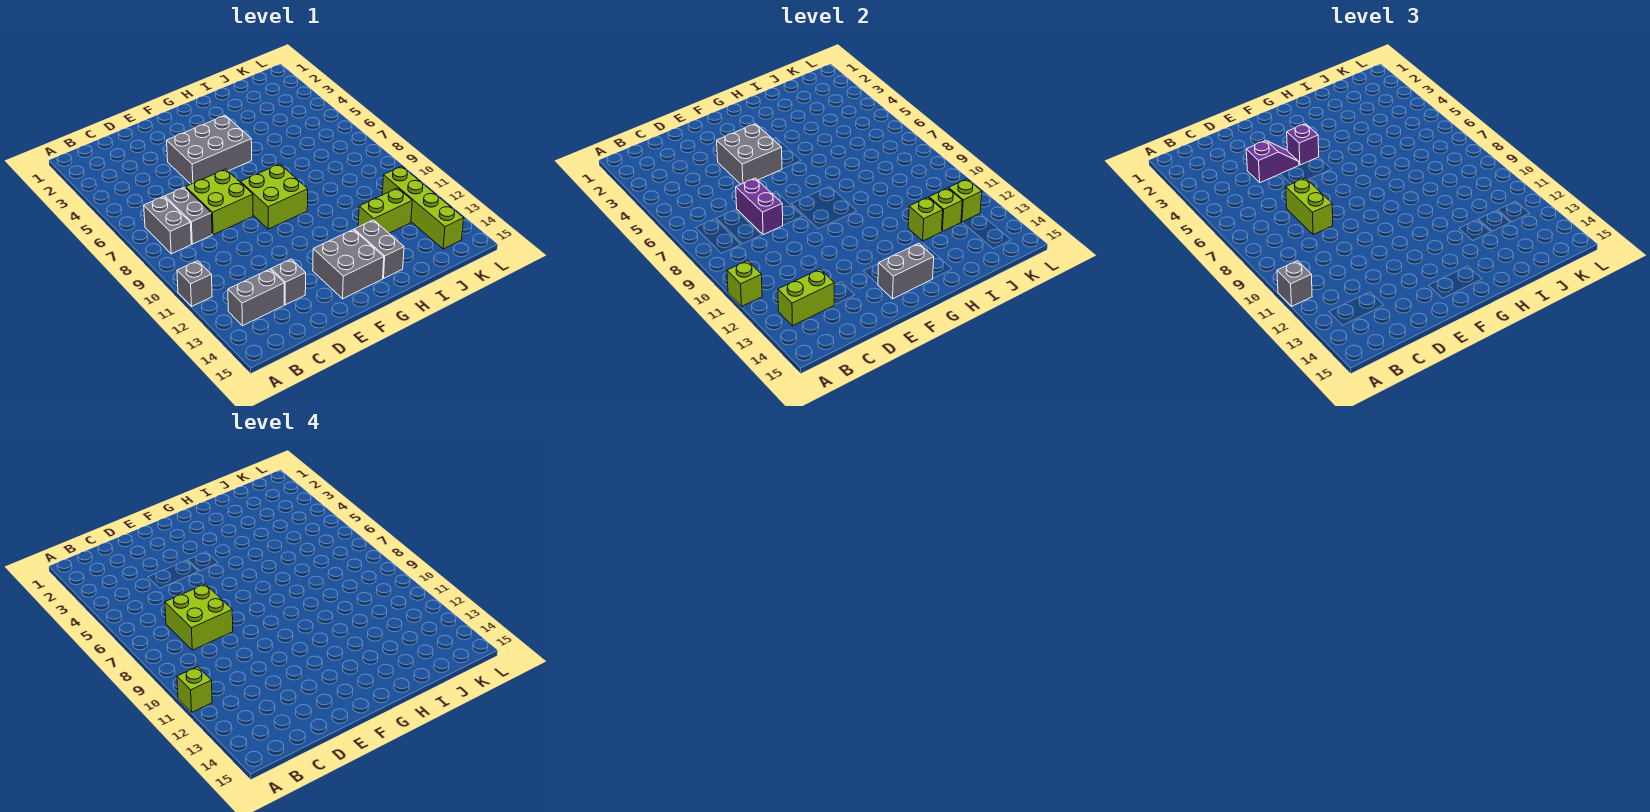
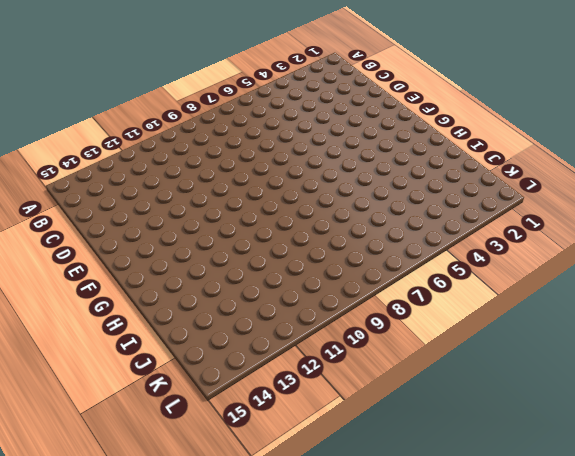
none -> grey 1x1 brick [177,261,212,306]
none -> grey 1x2 brick [144,196,191,254]
none -> grey 1x2 brick [228,269,284,326]

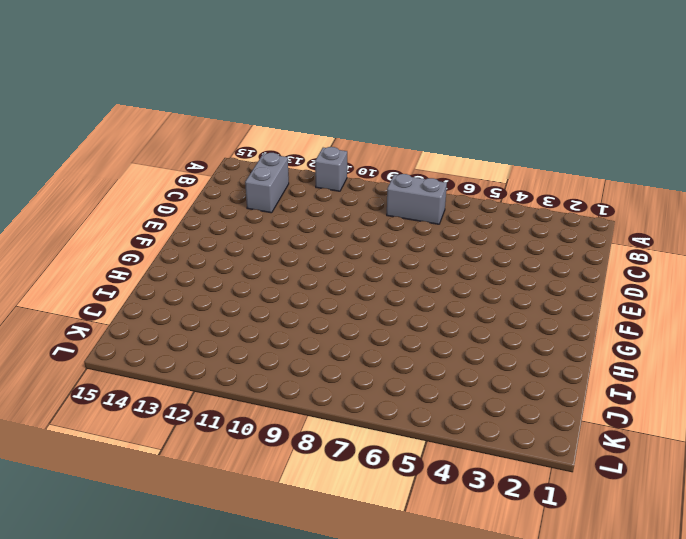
none -> grey 1x2 brick [165,187,212,244]
none -> lime 2x2 brick [186,169,253,235]
none -> grey 1x1 brick [271,259,306,305]

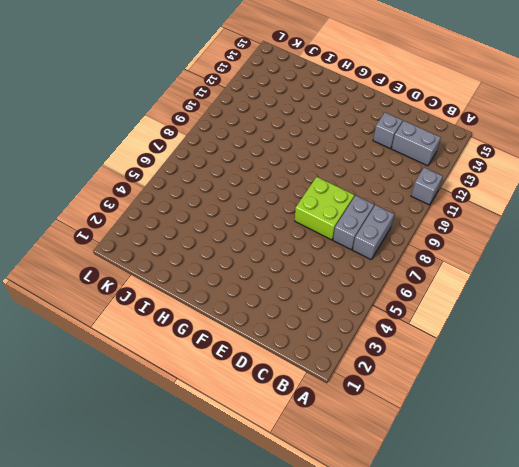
none -> grey 2x3 brick [167,115,252,184]
none -> lime 2x2 brick [241,164,308,229]
none -> grey 2x2 brick [313,230,384,299]

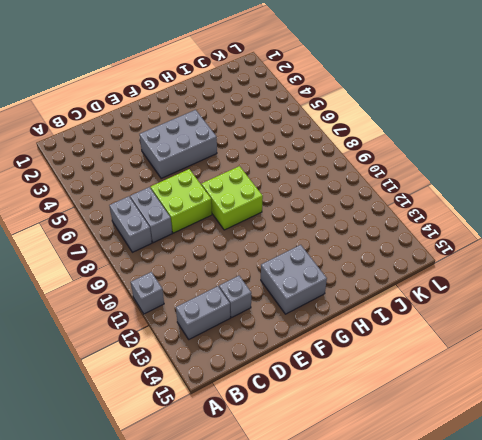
none -> grey 1x2 brick [354,220,404,278]
none -> lime 1x2 brick [358,188,412,233]
none -> lime 1x4 brick [382,166,464,249]

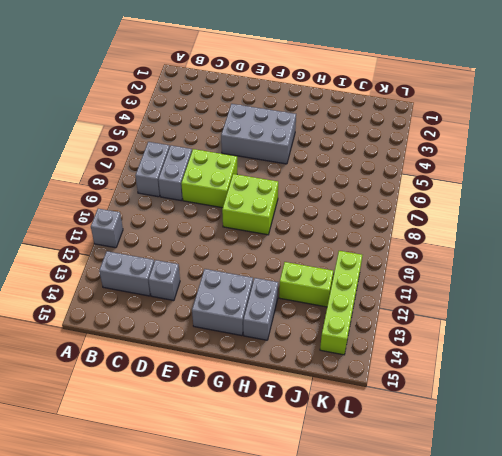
none -> lime 1x1 brick [727,261,762,306]
none -> lime 1x2 brick [778,269,834,326]
none -> purple 1x2 brick [736,178,783,235]

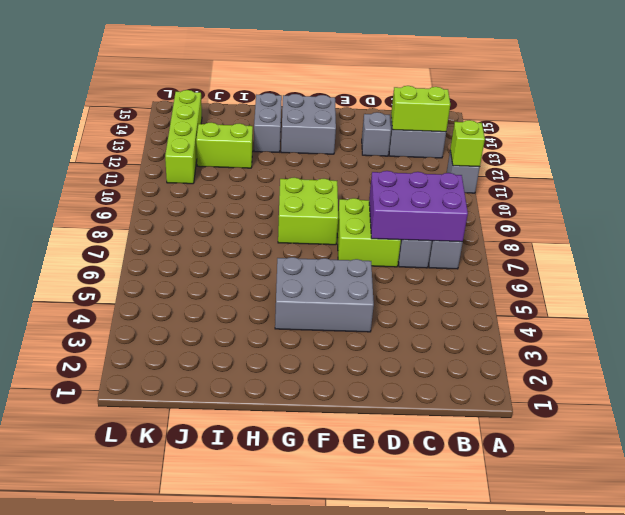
purple 2x3 brick [369,171,468,242] -> purple 1x2 brick [736,178,783,235]
none -> grey 2x2 brick [717,124,782,184]
none -> grey 1x2 brick [878,243,934,299]
none -> lime 1x1 brick [908,197,943,241]

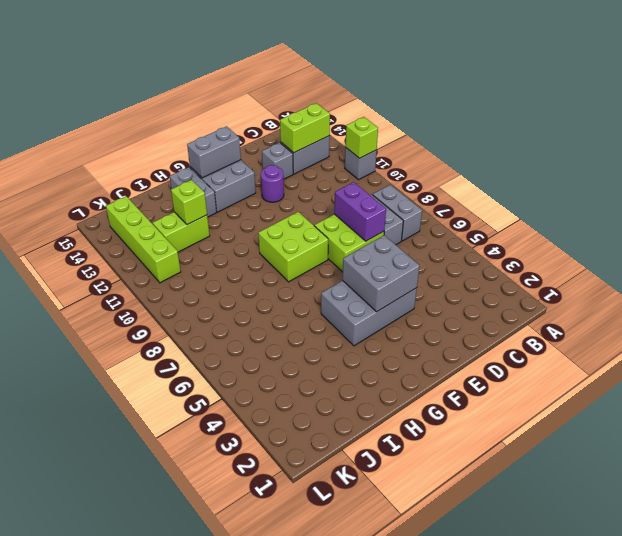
purple 1x1 round brick [261,165,284,202] -> none
none -> lime 1x1 brick [929,188,962,231]
none -> lime 1x1 brick [949,179,982,222]
none -> grey 1x1 brick [1277,261,1312,306]

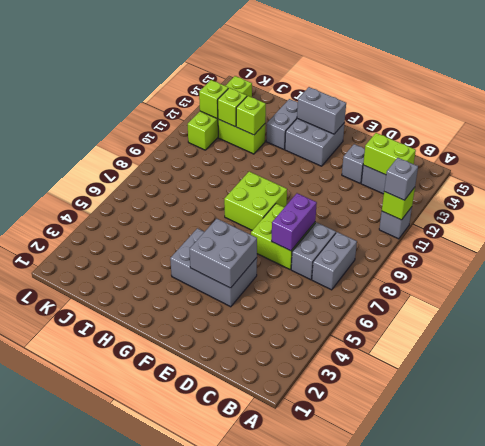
none -> purple 1x2 slope [1246,141,1299,183]
none -> lime 1x2 brick [1286,178,1333,235]
none -> purple 1x1 brick [1287,124,1319,165]

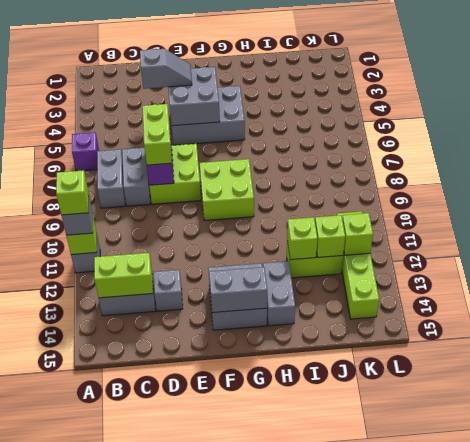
purple 1x1 brick [72,132,99,171] -> purple 1x1 brick moved to [1287,124,1319,165]
grey 1x2 slope [140,49,192,89] -> purple 1x2 slope [1246,141,1299,183]
none -> lime 2x2 brick [165,584,233,650]

